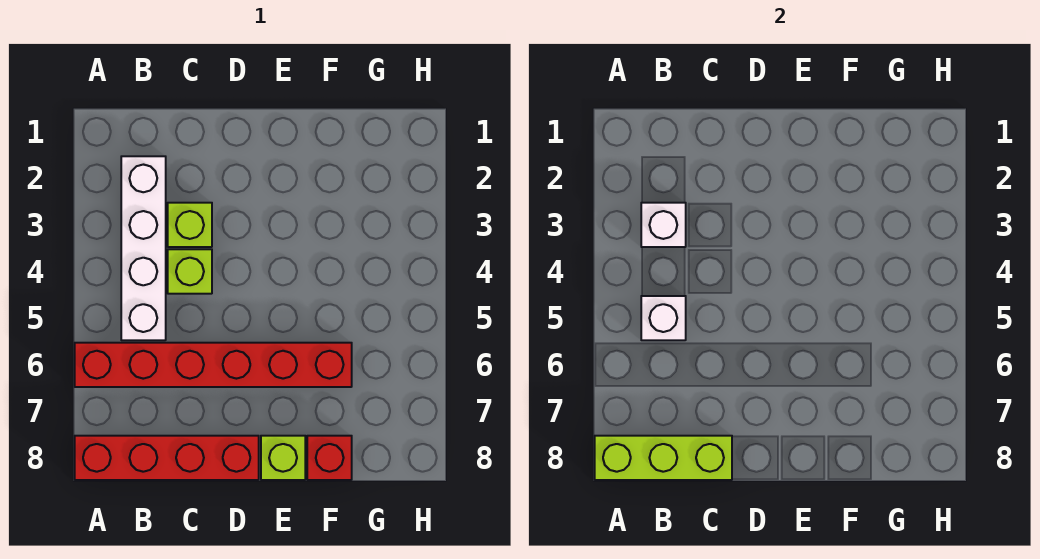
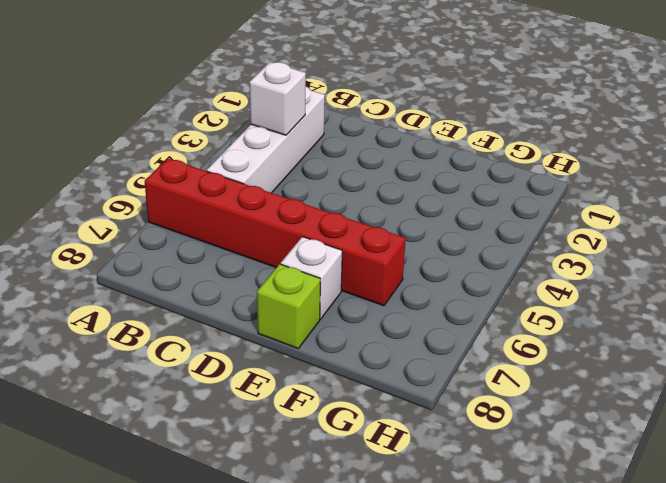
white 1x1 brick [281,237,342,319] -> white 1x1 brick moved to [641,296,686,340]
none -> red 1x4 brick [75,436,259,480]
none -> lime 1x1 brick [168,203,212,247]

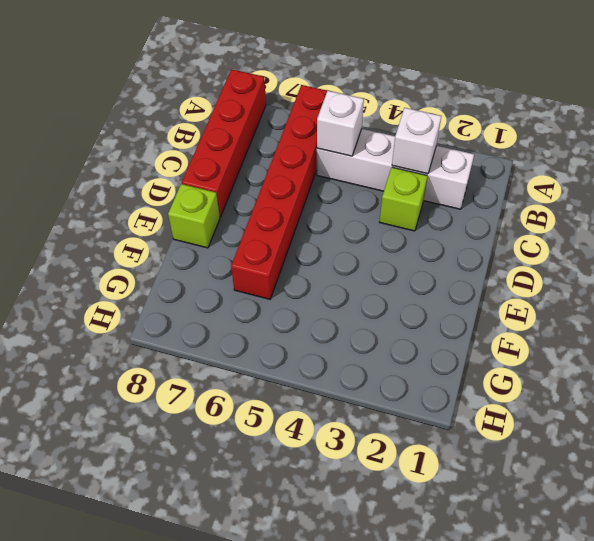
none -> lime 1x1 brick [168,249,212,294]
none -> red 1x1 brick [307,436,352,480]

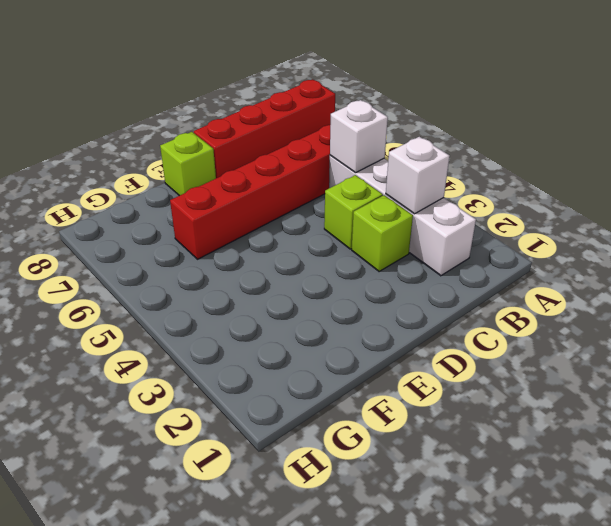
none -> red 1x1 brick [307,436,352,480]
none -> lime 1x3 brick [595,436,732,480]

